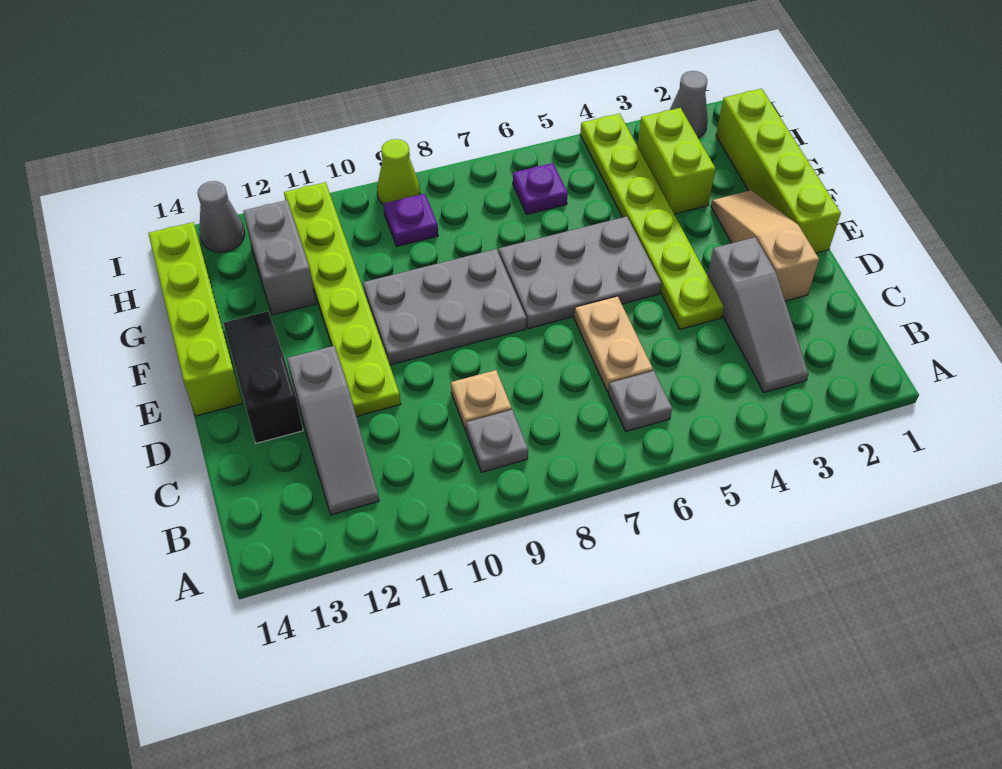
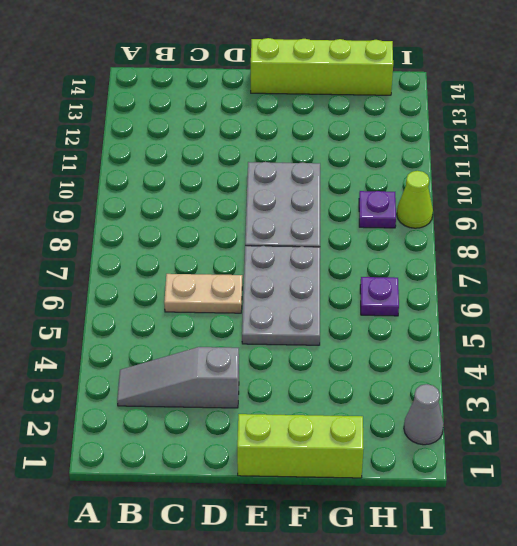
lime 1x3 brick [237,414,364,478] -> lime 1x4 brick [716,89,841,253]
none -> grey 1x1 plate [608,371,672,431]
none -> grey 1x1 plate [466,410,528,472]
none -> grey 1x3 slope [287,346,379,515]

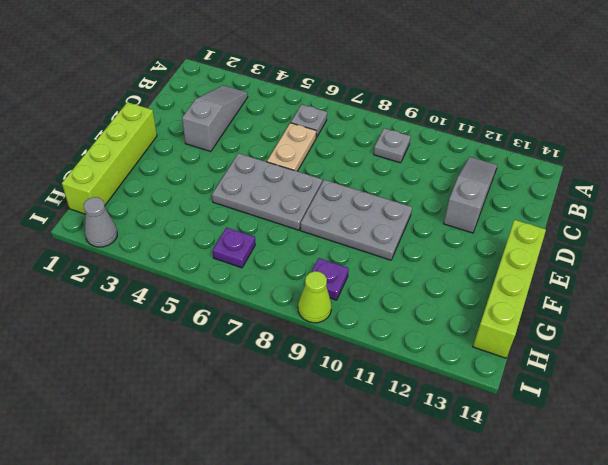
none -> tan 1x1 plate [451,370,512,430]
none -> tan 1x3 slope [711,190,819,301]
none -> lime 1x6 plate [580,114,724,329]

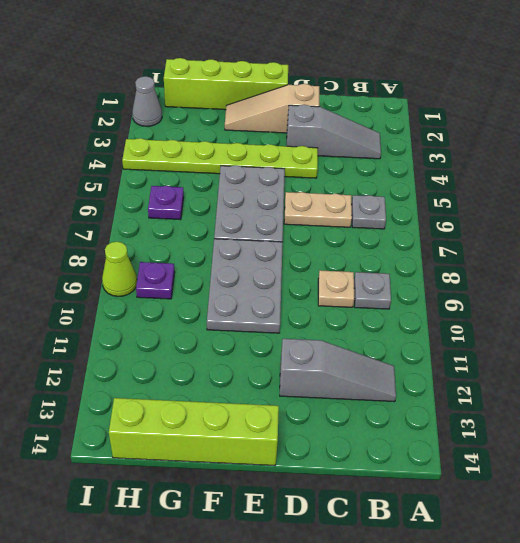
none -> lime 1x6 plate [284,182,401,416]
none -> black 1x3 slope [223,311,303,443]
none -> lime 1x2 brick [637,108,716,214]

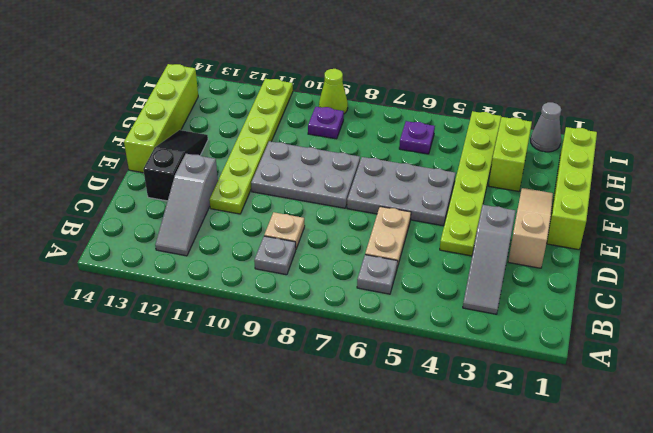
none -> grey 1x2 brick [243,200,316,315]
none -> grey 1x1 cone [198,181,245,252]

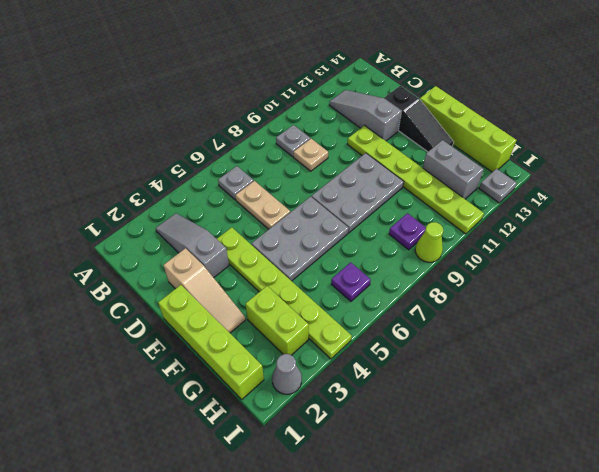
grey 1x1 plate [479,169,517,203] -> grey 1x1 cone [198,181,245,252]

